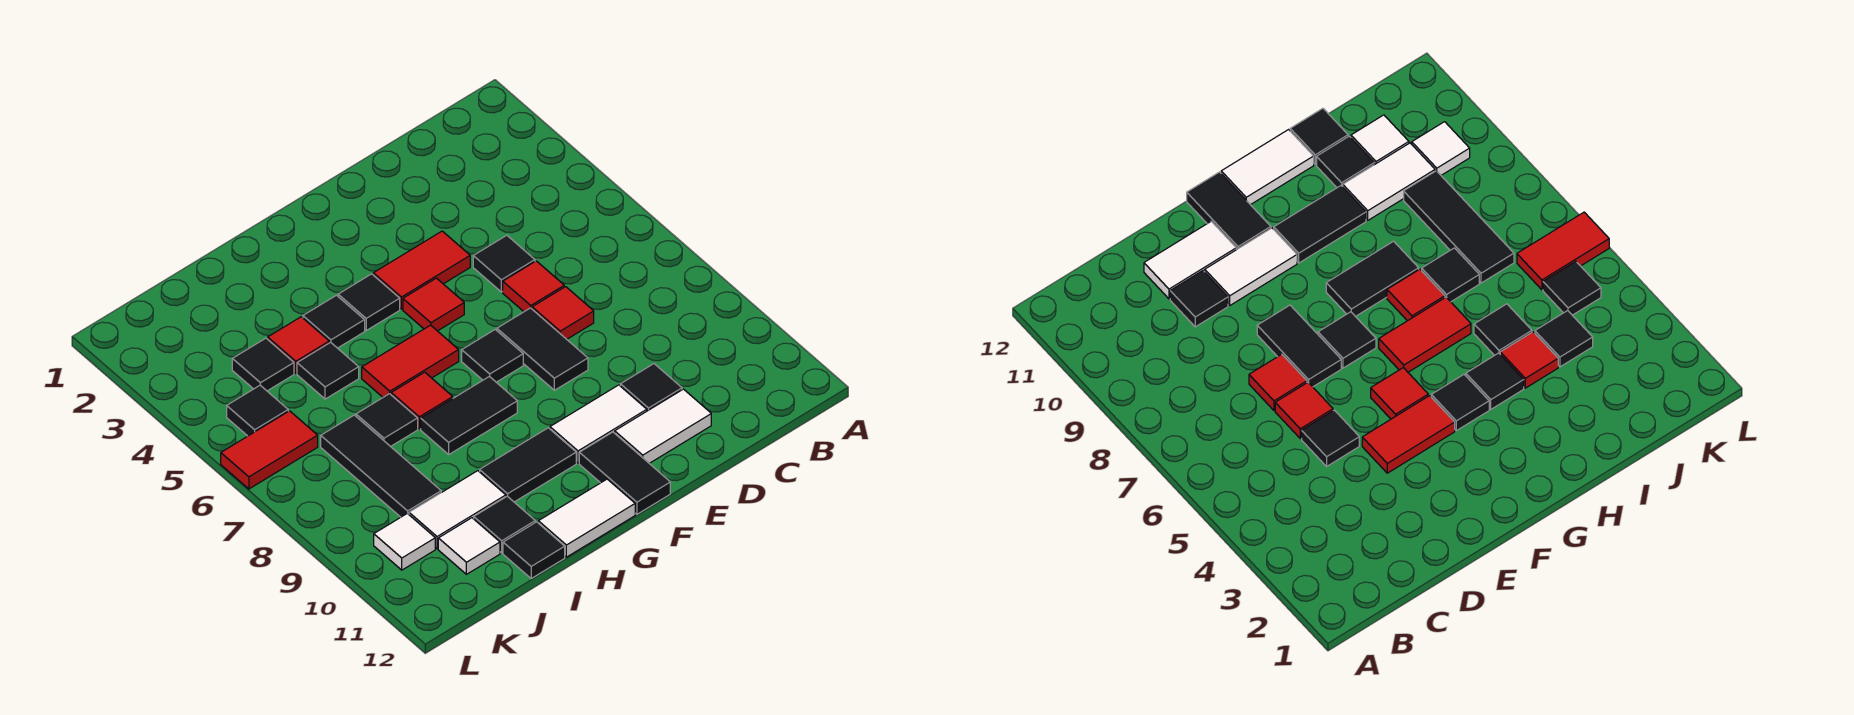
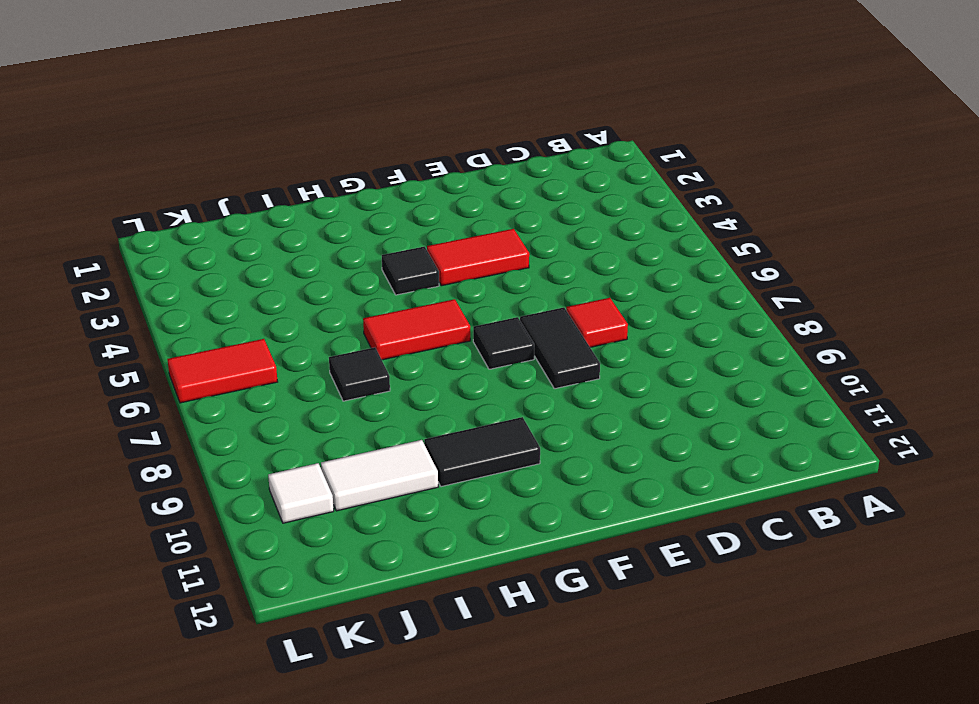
none -> black 1x1 tile [473,235,535,292]
none -> red 1x1 tile [503,261,564,312]
none -> black 1x1 tile [620,364,682,411]
none -> white 1x2 tile [615,389,711,463]

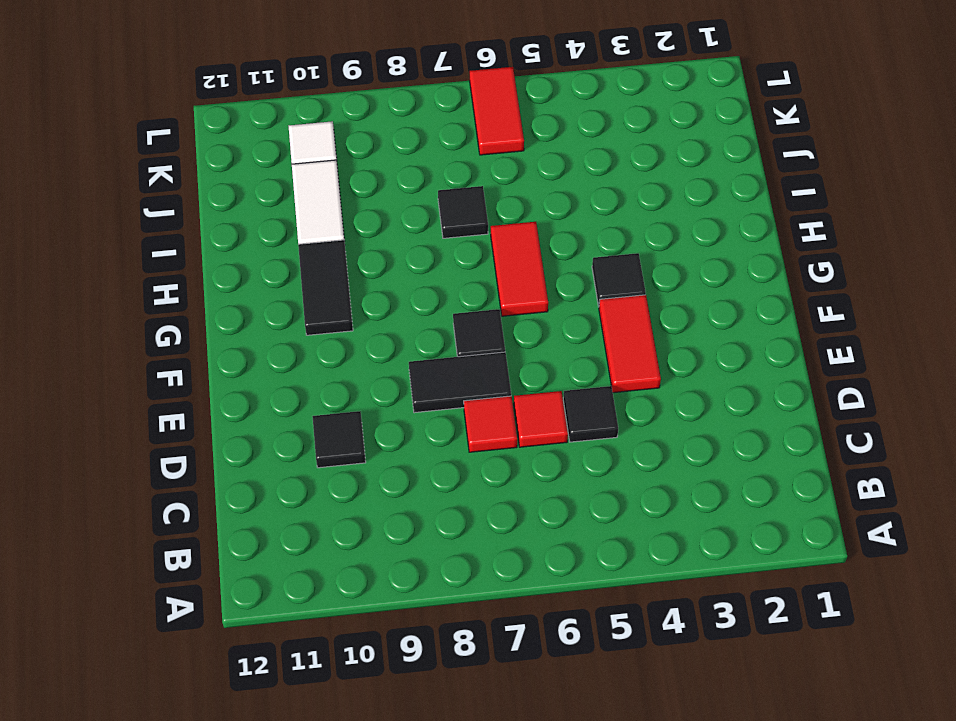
none -> white 1x2 tile [615,389,711,463]
none -> white 1x2 tile [550,385,647,463]
none -> red 1x1 tile [403,278,464,331]
none -> black 1x2 tile [579,432,670,514]

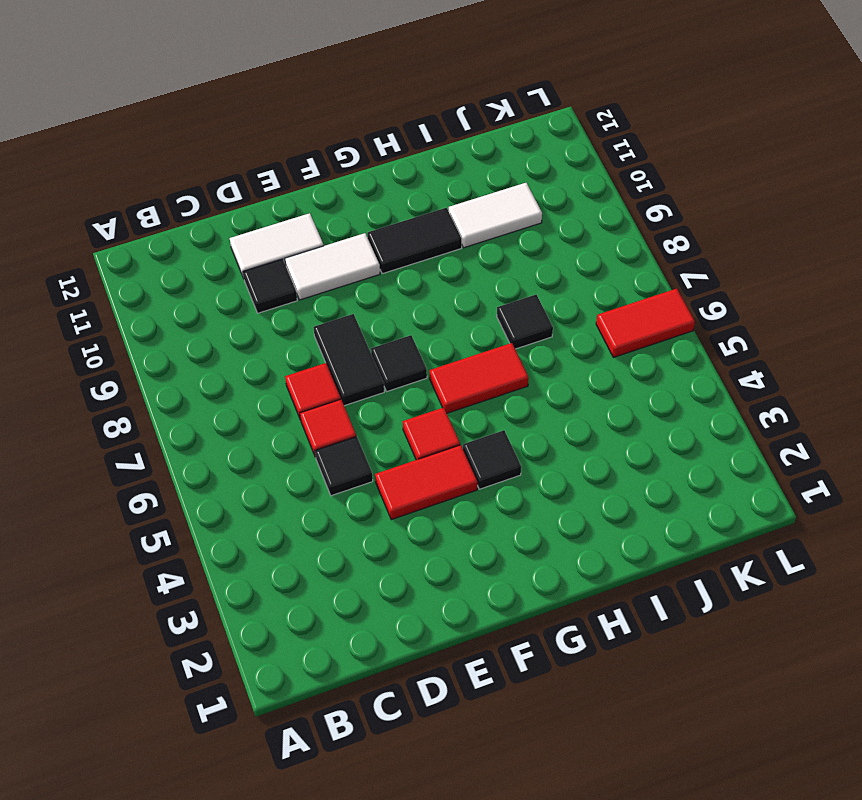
none -> black 1x2 tile [579,432,670,514]
none -> black 1x2 tile [421,376,517,454]
none -> white 1x2 tile [538,479,635,557]
none -> black 1x1 tile [303,295,365,348]

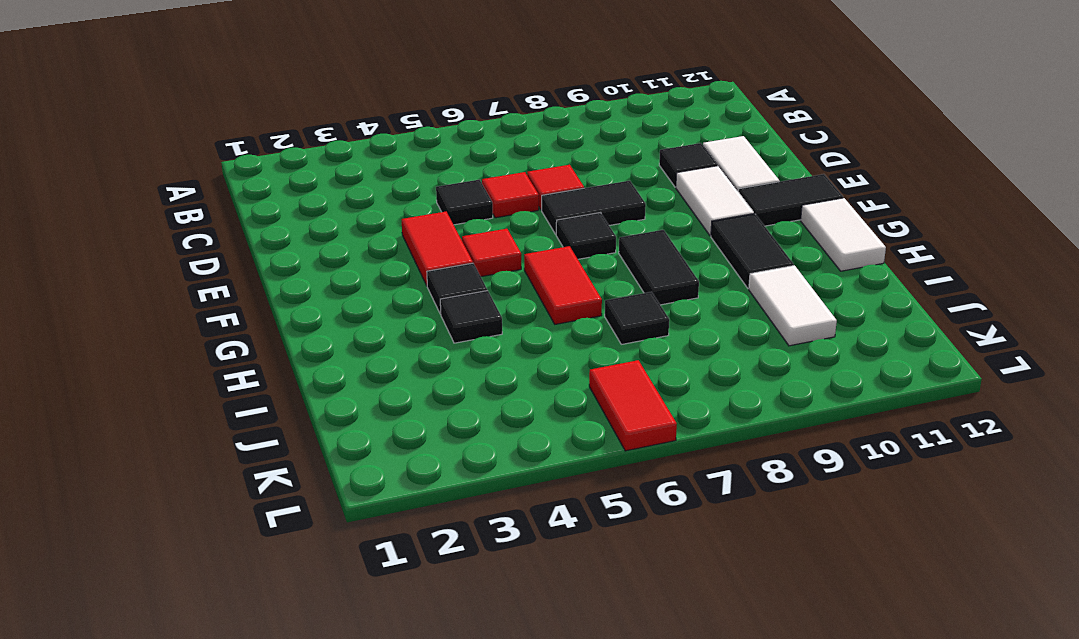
none -> red 1x1 tile [391,372,453,429]
none -> red 1x1 tile [268,317,329,373]
none -> black 1x1 tile [297,342,359,399]
none -> black 1x1 tile [474,496,535,553]

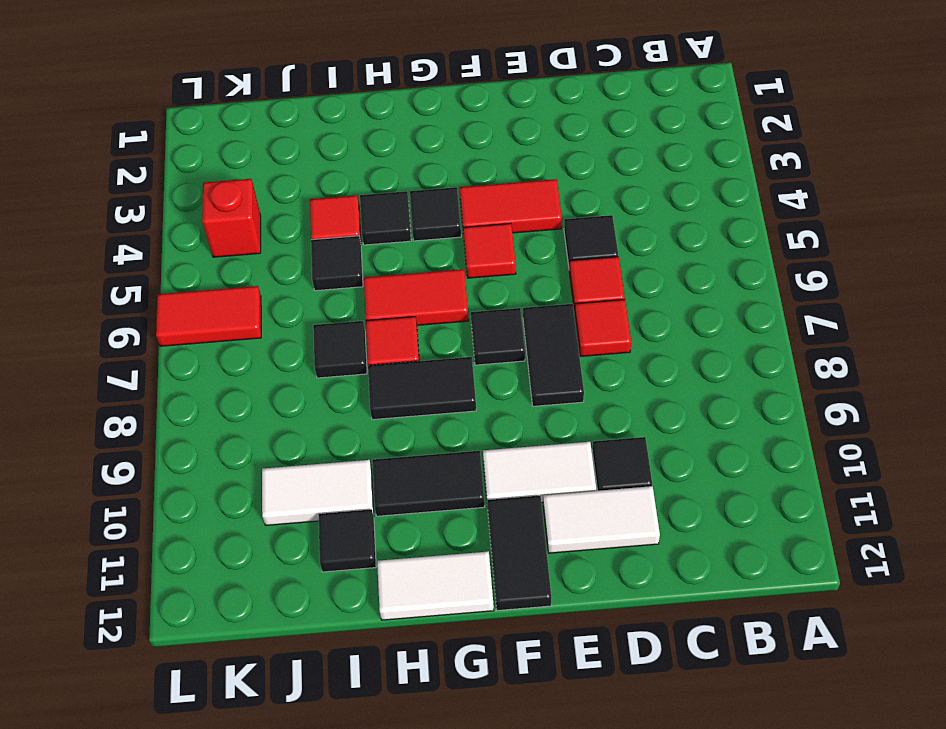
red 1x1 brick [202,179,261,257] -> none
none -> black 1x1 tile [503,522,565,578]
none -> black 1x1 tile [232,338,294,391]
none -> black 1x3 tile [321,415,441,517]
none -> white 1x1 tile [438,518,500,574]

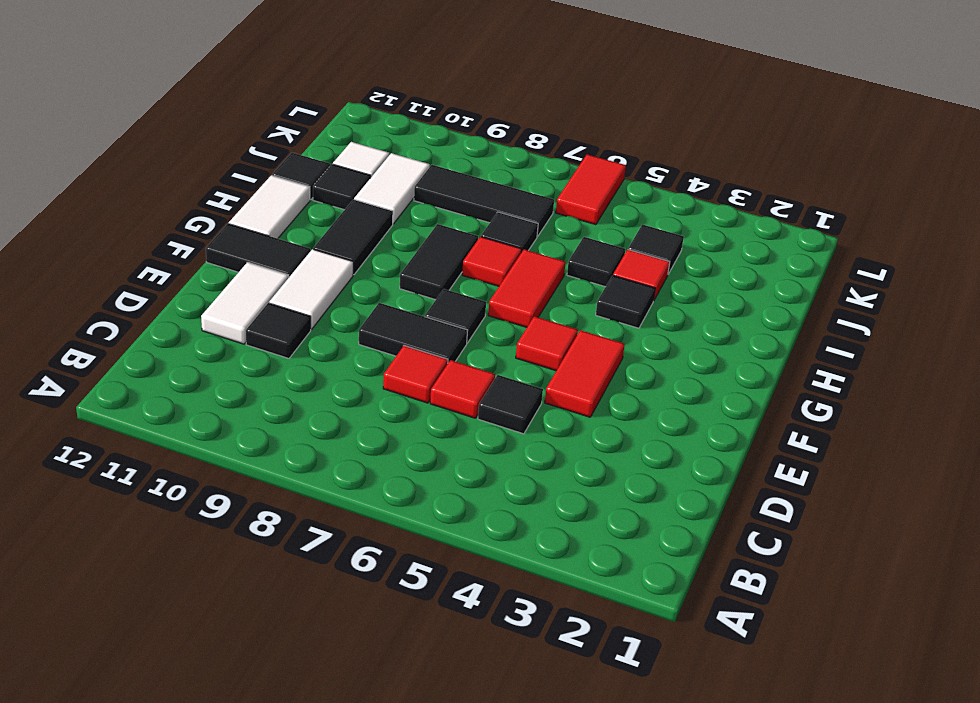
none -> black 1x1 tile [338,274,400,330]
none -> black 1x1 tile [227,385,288,436]
none -> white 1x1 tile [374,513,435,570]

